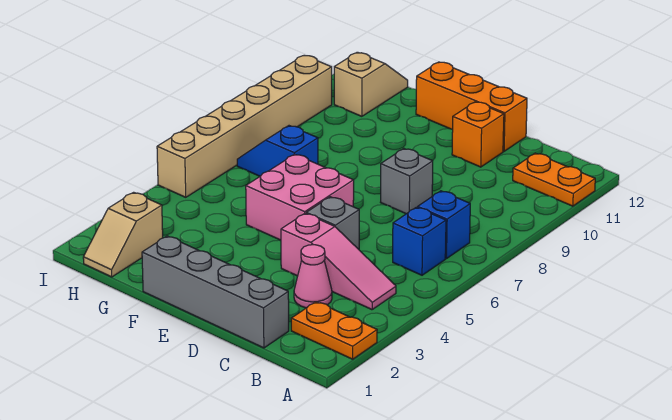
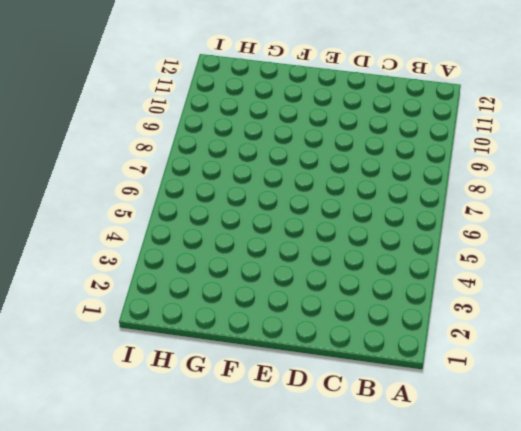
none -> orange 1x2 plate [291,302,377,359]
none -> orange 1x2 plate [513,153,595,206]
none -> pink 1x3 slope [281,213,396,310]

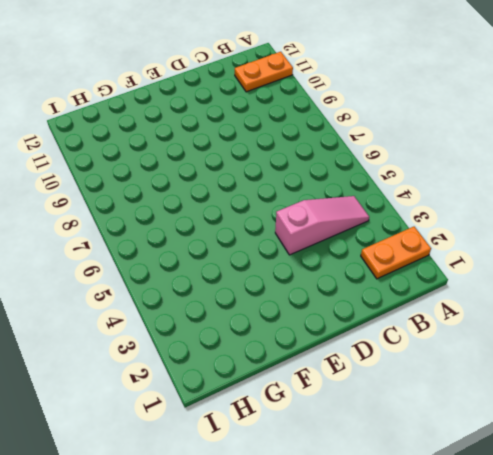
none -> blue 1x1 brick [393,207,446,275]
none -> blue 1x1 brick [418,191,470,259]
none -> grey 1x4 brick [142,236,289,348]

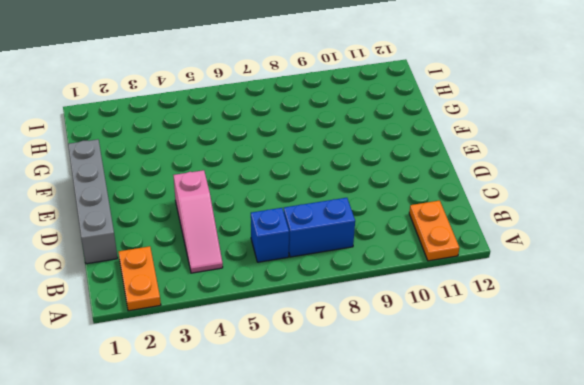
blue 1x2 brick [284,198,355,257] -> blue 1x1 brick [418,191,470,259]
none -> pink 1x1 cone [294,245,332,308]
none -> grey 1x1 brick [306,197,359,249]
none -> grey 1x1 brick [381,149,433,214]

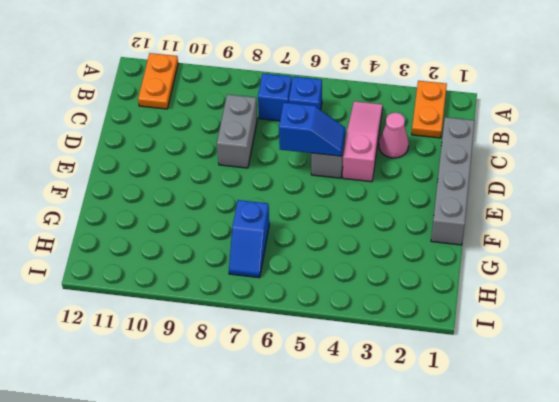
grey 1x2 brick [217,94,257,168] -> grey 1x1 brick [381,149,433,214]
blue 1x2 slope [279,103,345,156] -> none
none -> orange 1x1 brick [452,102,504,167]
none -> orange 1x3 brick [416,62,527,151]
none -> pink 2x2 brick [246,154,354,240]

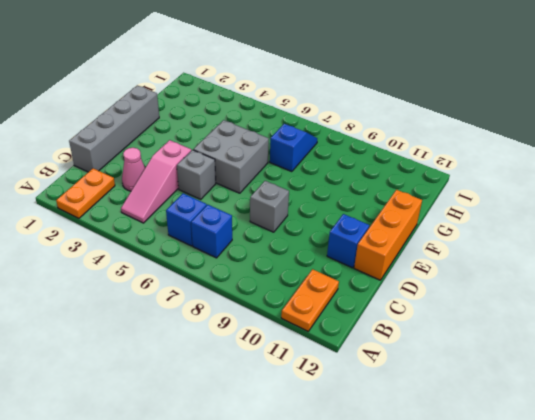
blue 1x1 brick [327,214,369,268] -> orange 1x1 brick [452,102,504,167]
grey 2x2 brick [193,120,269,193] -> pink 2x2 brick [246,154,354,240]
none -> tan 1x2 slope [83,192,163,277]
none -> tan 1x2 slope [334,52,408,116]
none -> tan 1x6 brick [157,56,332,197]

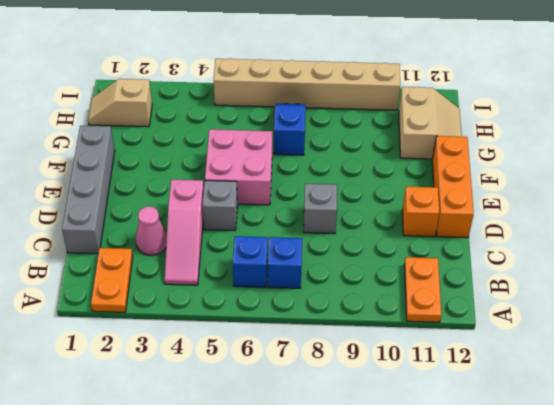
tan 2x2 slope [399,87,462,159] -> tan 1x2 slope [334,52,408,116]

